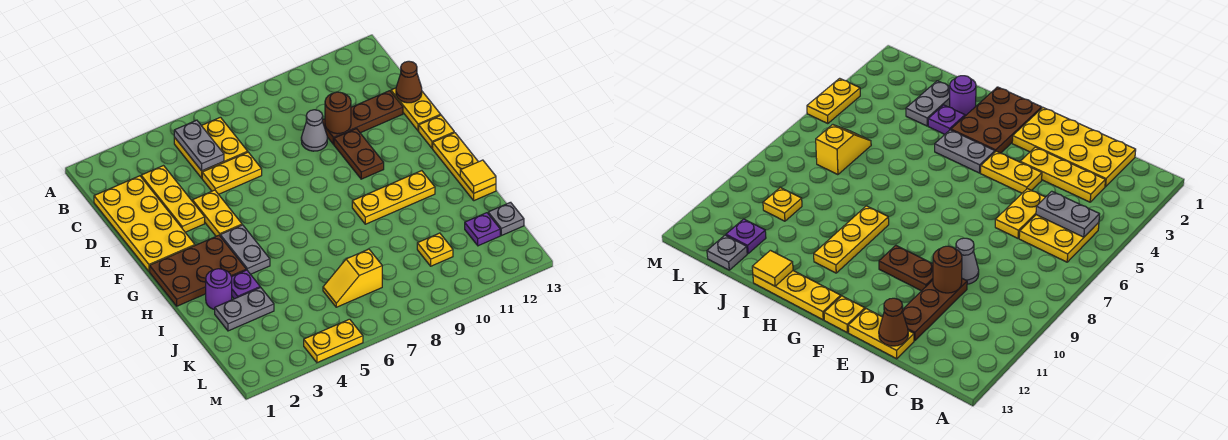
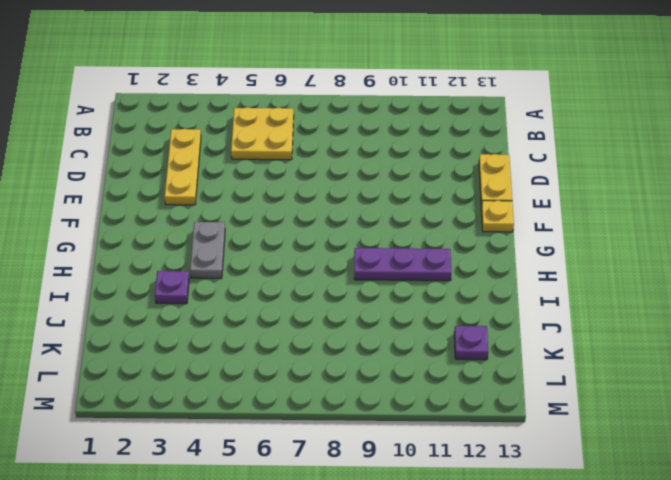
purple 1x3 plate [354,248,451,281] -> yellow 1x3 plate [352,171,435,224]
none -> yellow 2x4 plate [94,176,195,271]
none -> yellow 1x2 plate [202,152,262,194]
none -> grey 1x1 cone [301,110,327,151]

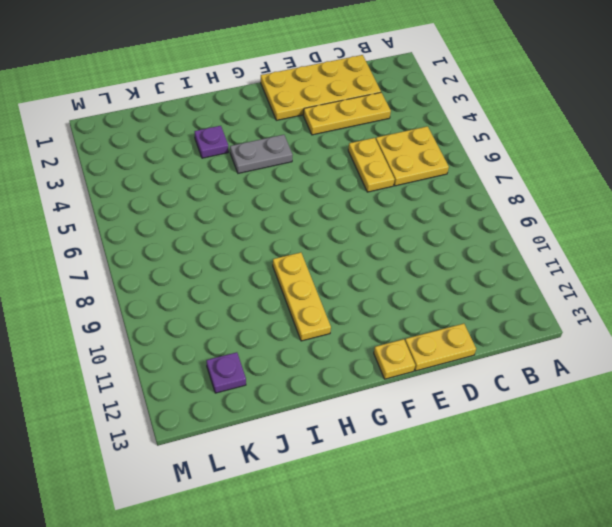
none -> grey 1x1 cone [301,110,327,151]
none -> brown 1x3 plate [322,91,403,144]
none -> yellow 1x2 plate [193,190,242,236]

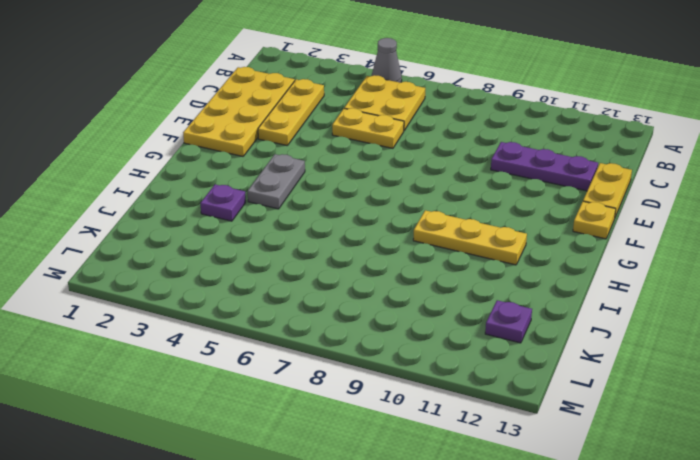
grey 1x1 cone [372,38,402,83] -> grey 1x1 cone moved to [301,110,327,151]
purple 1x3 plate [491,142,598,191] -> brown 1x3 plate [322,91,403,144]
none -> yellow 1x2 plate [193,190,242,236]
none -> brown 1x2 plate [334,129,384,179]
none -> brown 2x3 plate [150,235,246,306]

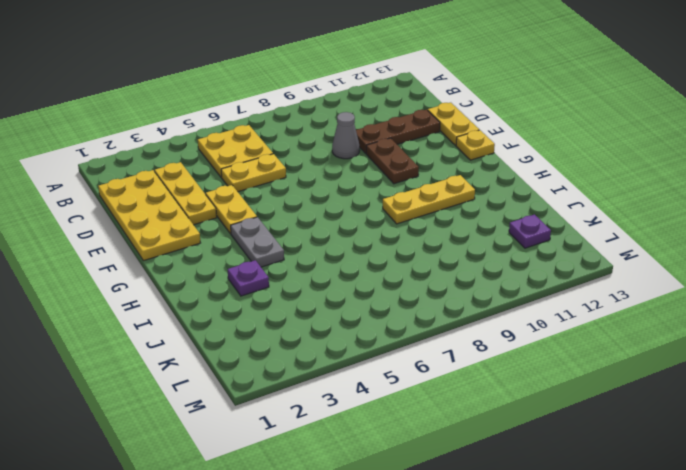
none -> brown 2x3 plate [150,235,246,306]
none -> yellow 1x3 plate [433,133,496,201]
none -> purple 1x1 round brick [206,269,232,310]

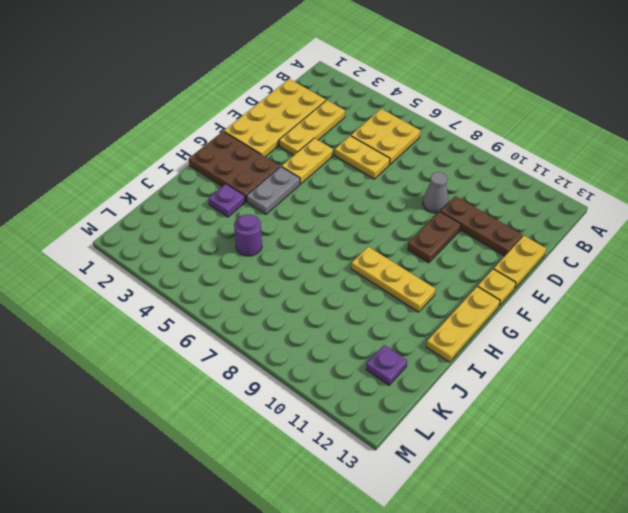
purple 1x1 round brick [234,214,262,256] -> purple 1x1 round brick moved to [206,269,232,310]
none -> grey 1x2 plate [215,287,274,331]
none -> yellow 1x2 slope [323,249,382,307]
none -> yellow 1x1 plate [417,233,453,266]

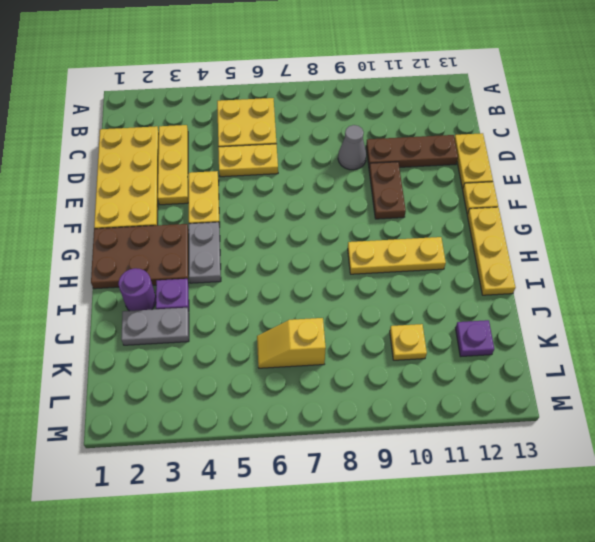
none -> grey 1x1 plate [488,202,524,236]
none -> yellow 1x2 plate [304,319,363,363]
none -> grey 1x2 plate [174,120,224,171]

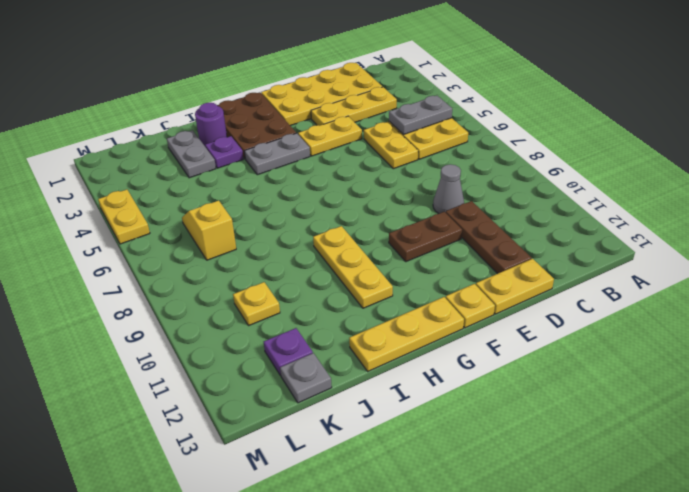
none -> brown 1x1 round brick [325,92,351,134]
none -> brown 1x1 cone [396,61,422,103]
none -> yellow 1x1 tile [460,160,496,193]

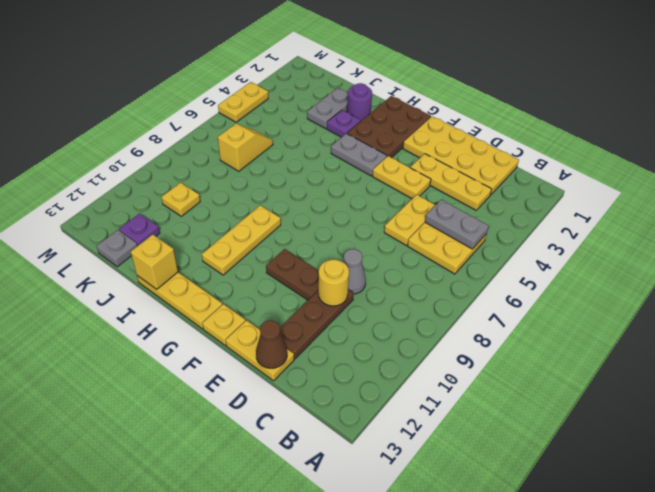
yellow 1x1 round brick [318,260,349,306] -> brown 1x1 round brick [325,92,351,134]
yellow 1x1 brick [131,234,178,289] -> yellow 1x1 tile [460,160,496,193]

